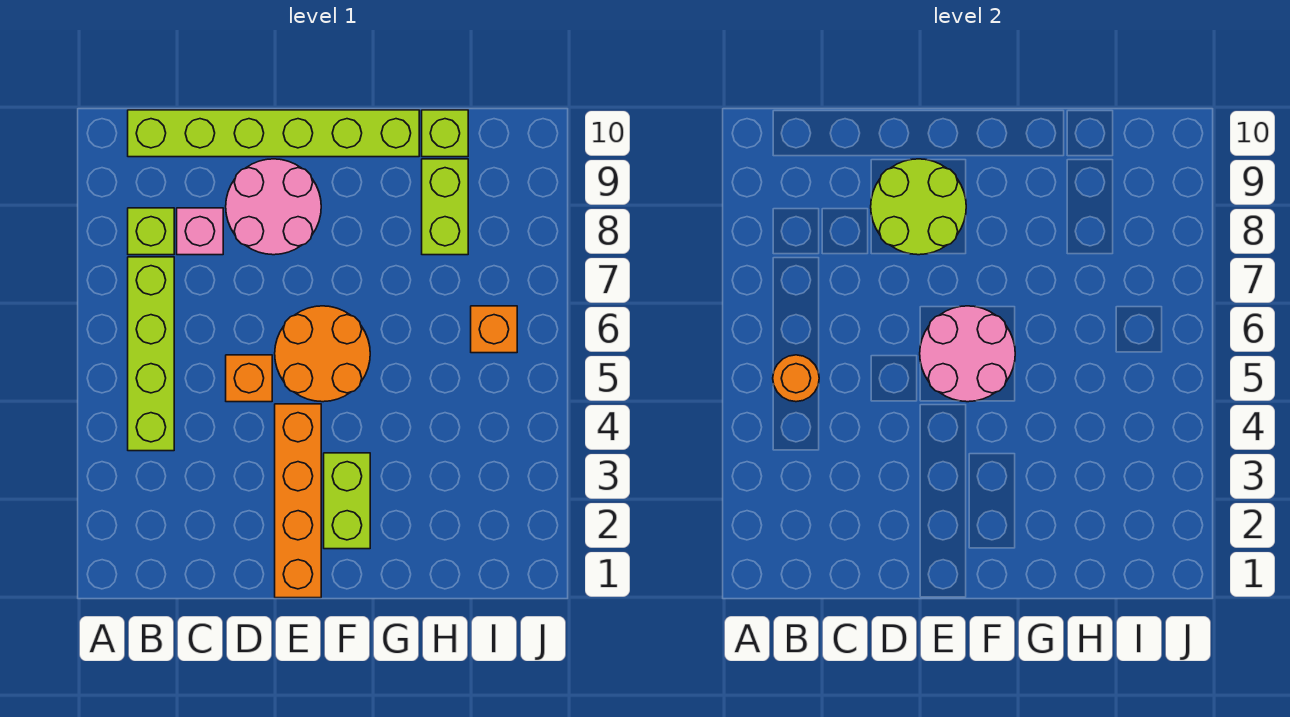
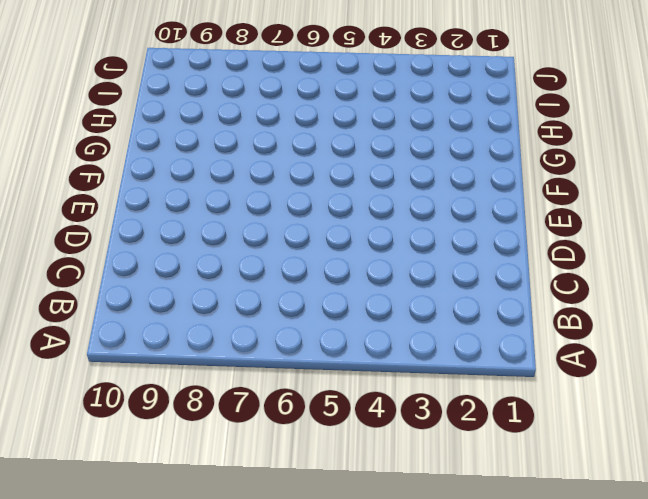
none -> lime 1x4 brick [128,257,174,451]
none -> lime 1x1 brick [128,208,174,255]
none -> lime 1x6 brick [128,110,419,157]

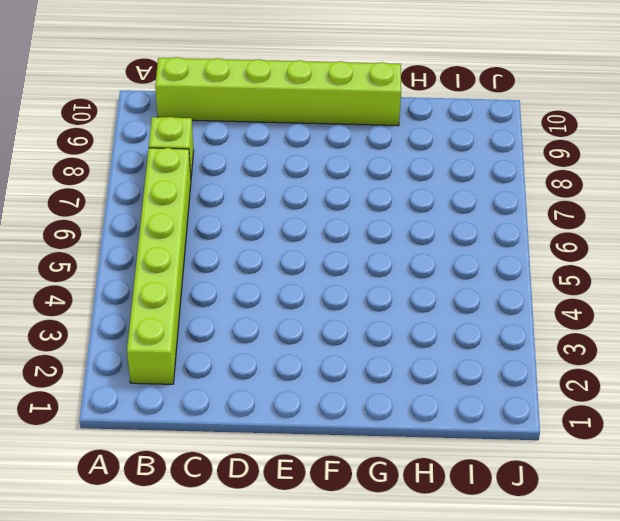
lime 1x6 brick [127,148,191,384] -> lime 1x4 brick [128,257,174,451]
none -> pink 1x1 brick [177,208,223,255]
none -> orange 1x1 brick [226,355,272,402]
none -> pink 2x2 round brick [226,159,321,255]

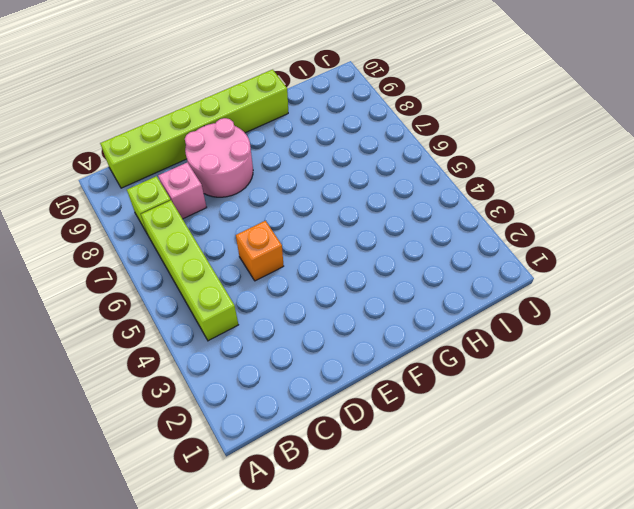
none -> orange 1x4 brick [275,404,321,598]
none -> orange 2x2 round brick [275,306,370,402]
none -> lime 1x2 brick [324,453,370,549]

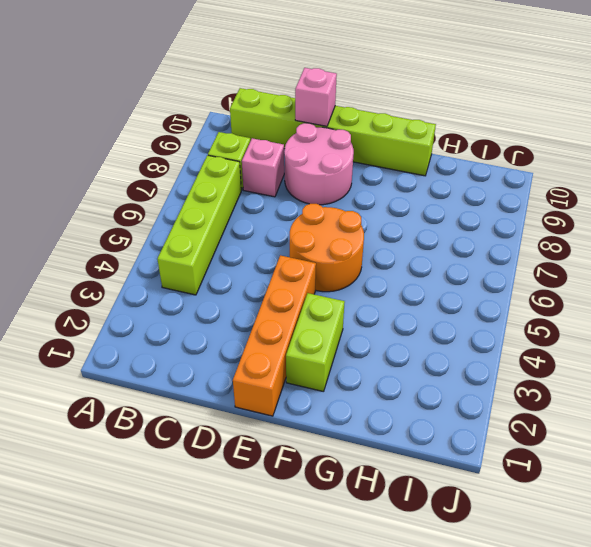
pink 1x1 brick [295,68,337,126] -> none
none -> orange 1x1 brick [226,355,272,402]
none -> lime 1x2 brick [422,159,468,255]
none -> lime 1x1 brick [422,110,468,157]

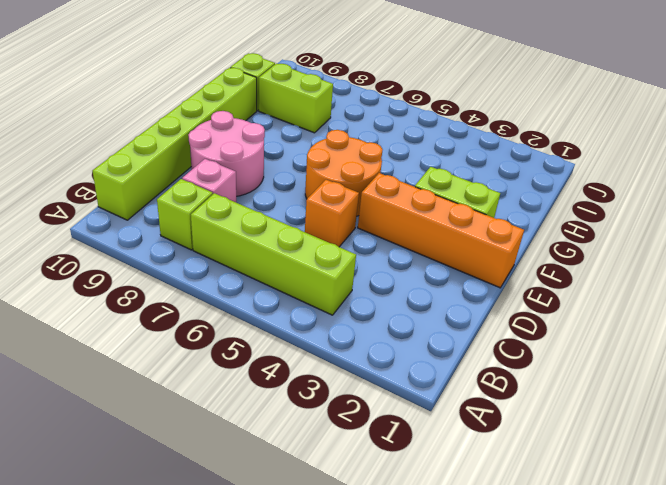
none -> orange 1x1 brick [471,306,517,353]
none -> orange 1x1 round brick [773,355,819,402]
none -> lime 2x2 round brick [871,159,966,255]

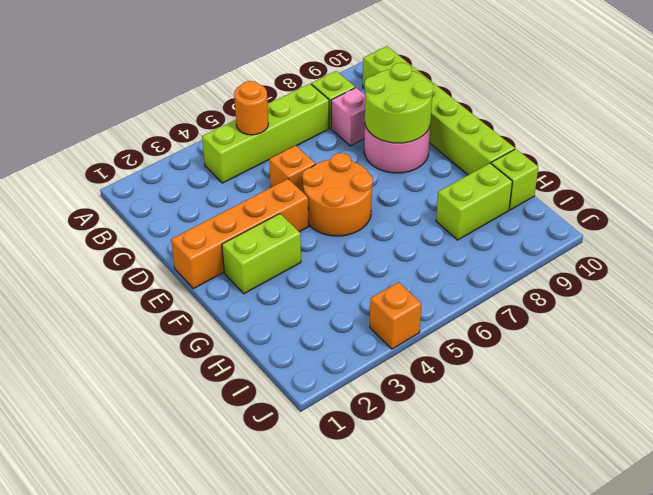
orange 1x1 brick [370,282,421,349] -> orange 1x1 brick moved to [471,306,517,353]
none -> pink 2x2 round brick [920,306,1015,402]

